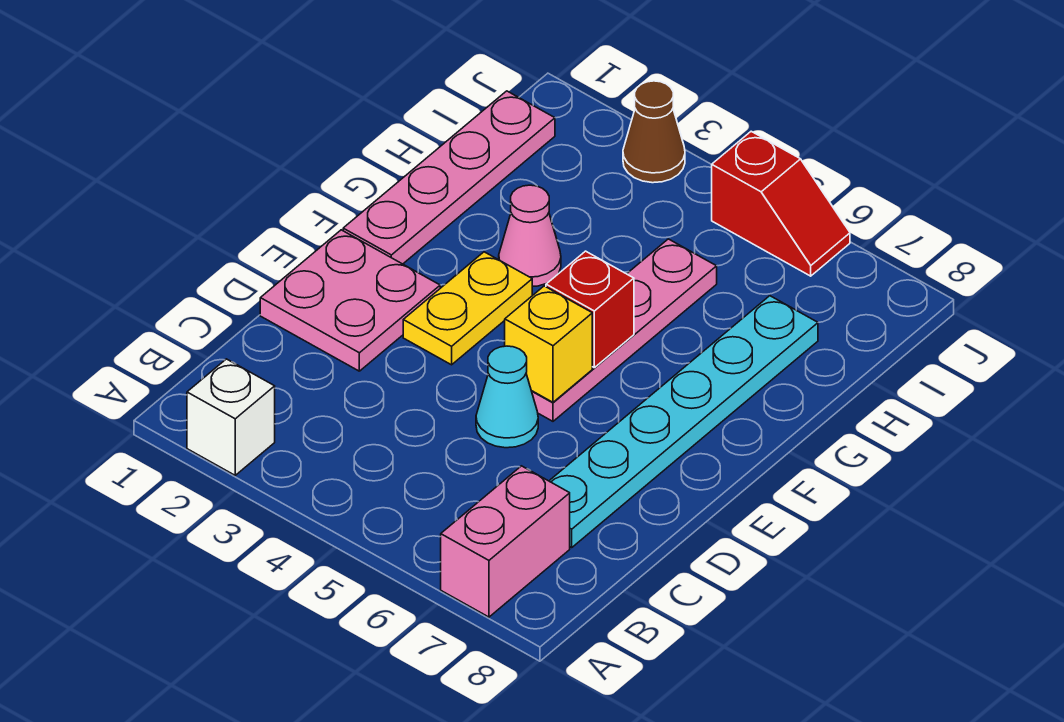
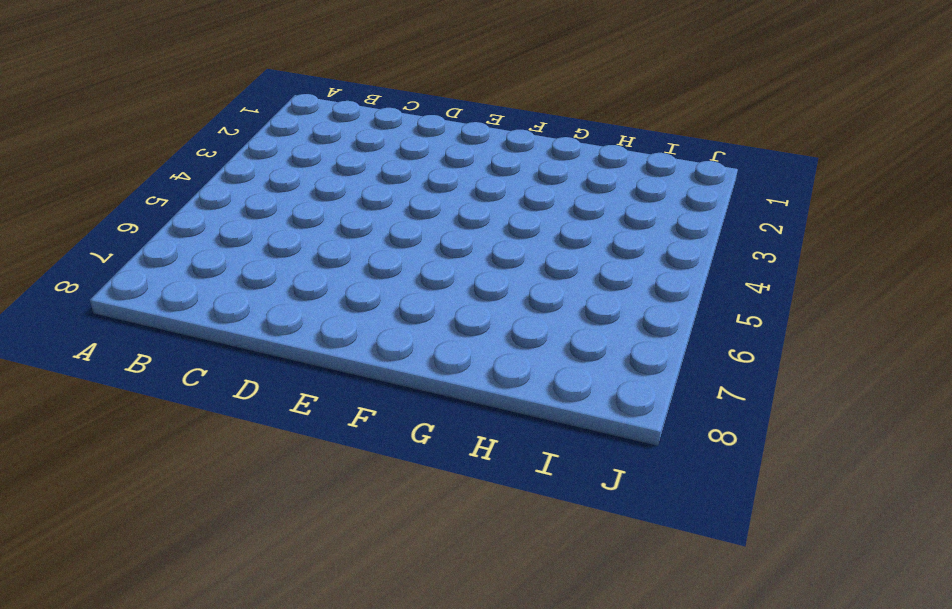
none -> white 1x1 brick [187,359,275,475]
none -> pink 1x2 brick [441,466,570,617]
none -> cyan 1x6 plate [550,296,818,547]

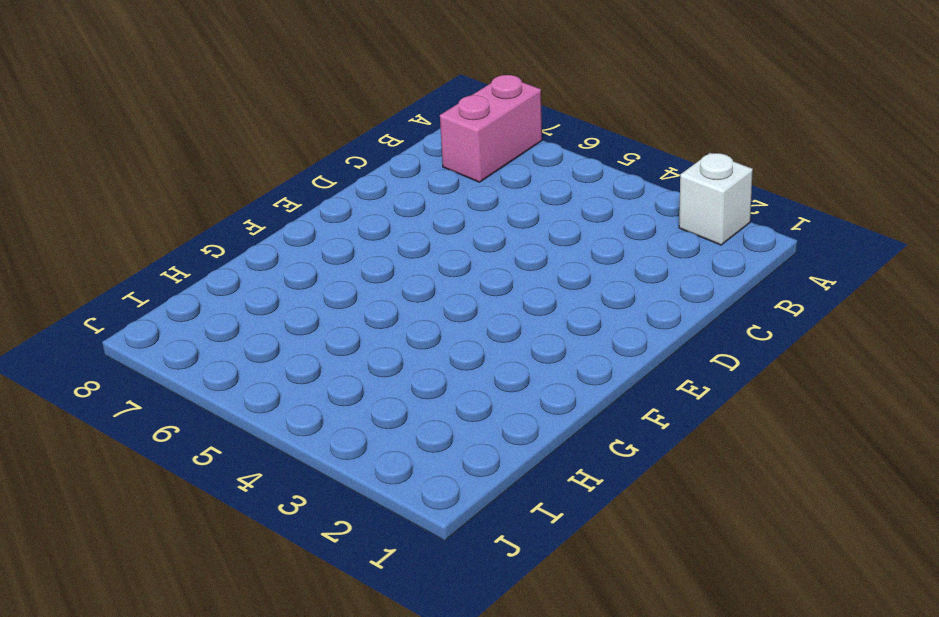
none -> cyan 1x6 plate [550,296,818,547]
none -> pink 2x2 plate [260,230,440,371]
none -> cyan 1x1 cone [476,346,538,448]

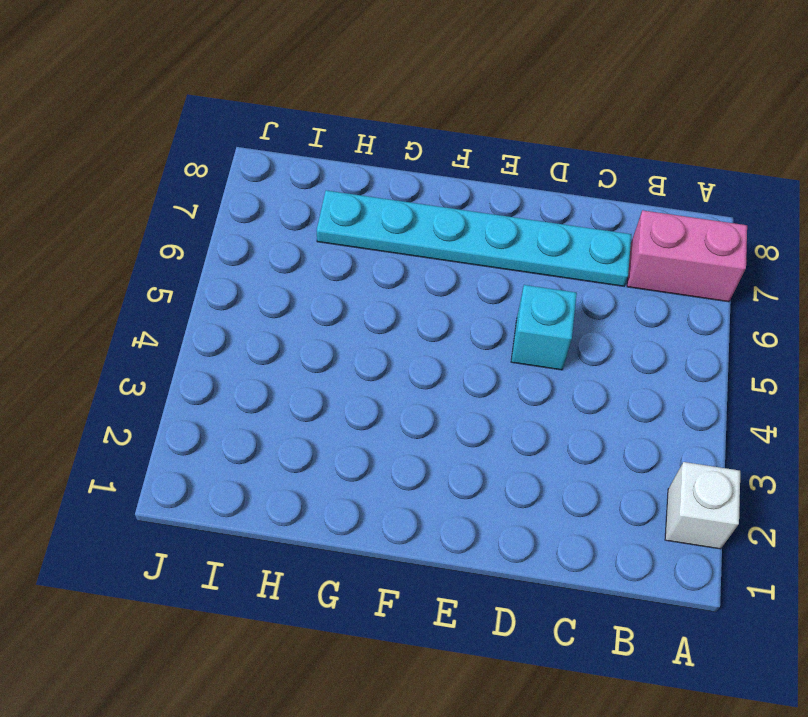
cyan 1x1 brick [511,285,577,370] -> cyan 1x1 cone [476,346,538,448]
none -> pink 2x2 plate [260,230,440,371]
none -> yellow 1x2 plate [403,252,532,365]
none -> pink 1x4 plate [532,239,717,421]

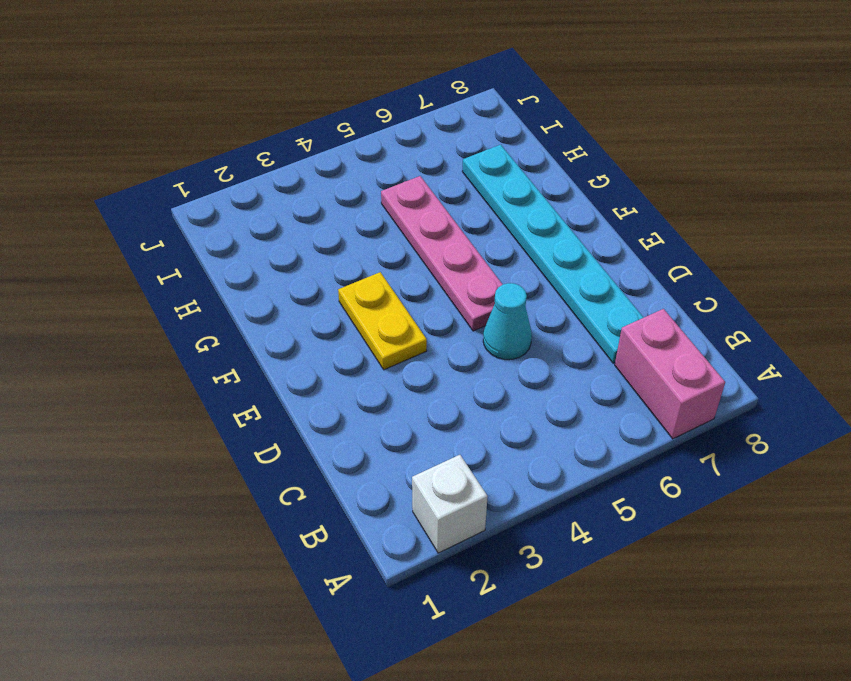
none -> pink 2x2 plate [260,230,440,371]
none -> pink 1x4 plate [343,91,555,264]
none -> pink 1x1 cone [499,185,561,287]

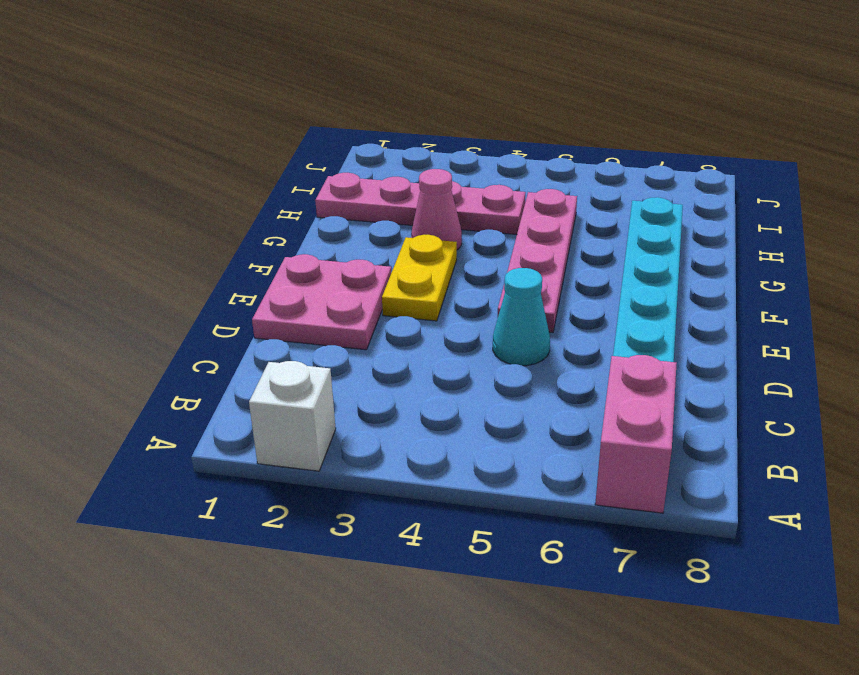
pink 1x4 plate [315,173,525,235] -> pink 1x4 plate turned to [343,91,555,264]
none -> brown 1x1 cone [623,81,685,183]
none -> red 1x2 slope [712,131,850,276]
none -> yellow 1x1 brick [505,286,592,402]

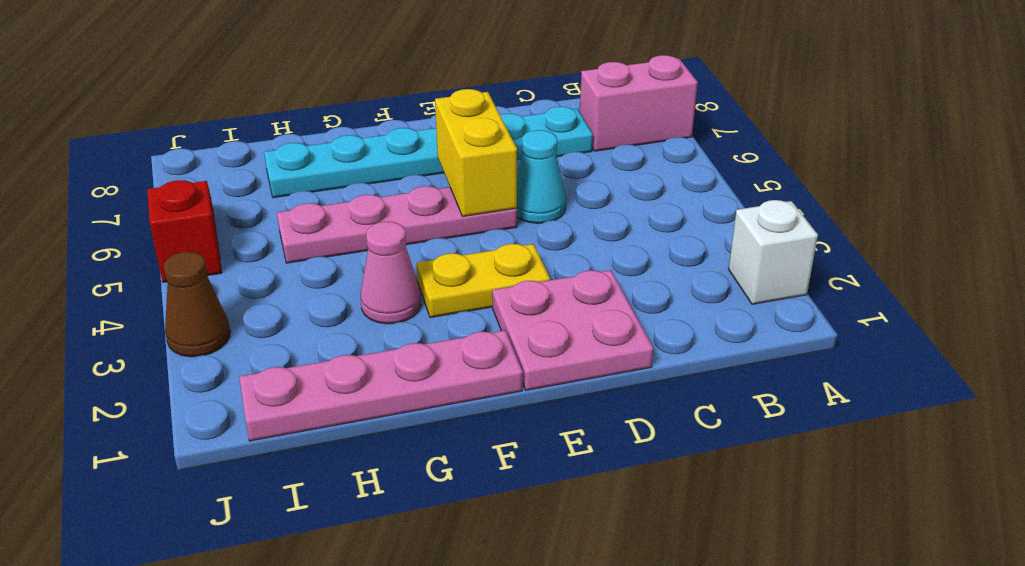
yellow 1x2 brick [435,89,517,216] -> yellow 1x1 brick [505,286,592,402]
none -> red 1x1 brick [546,251,634,368]

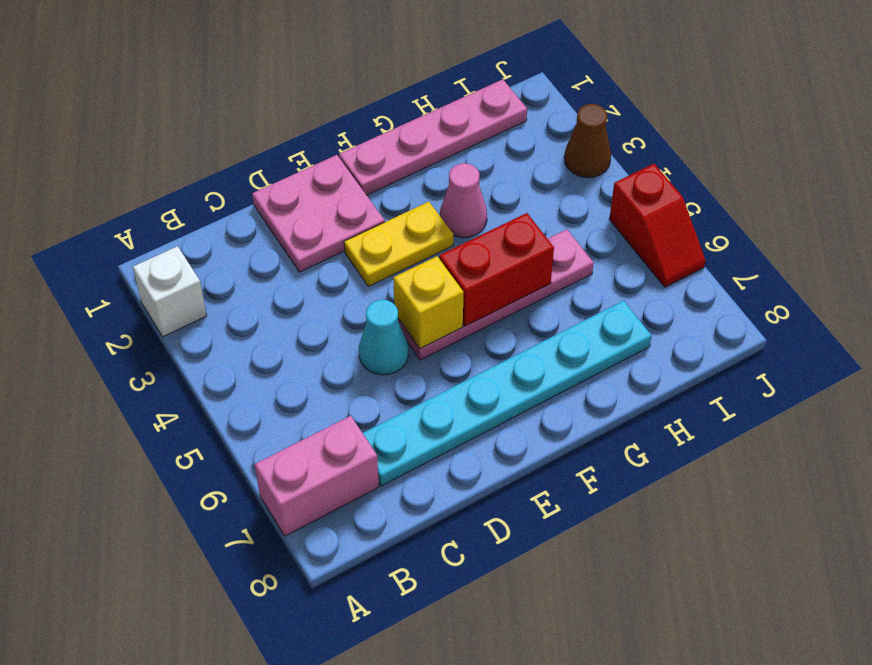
red 1x2 brick [439,213,554,326] -> red 1x1 brick [546,251,634,368]

